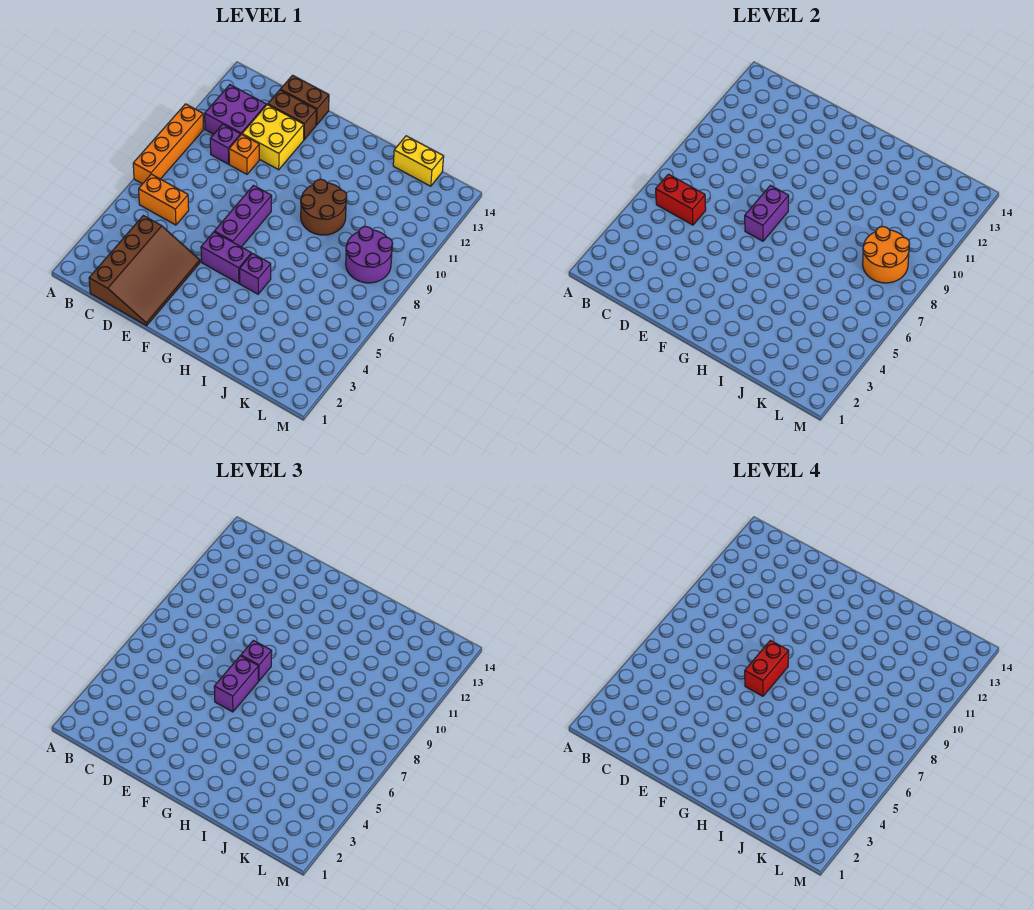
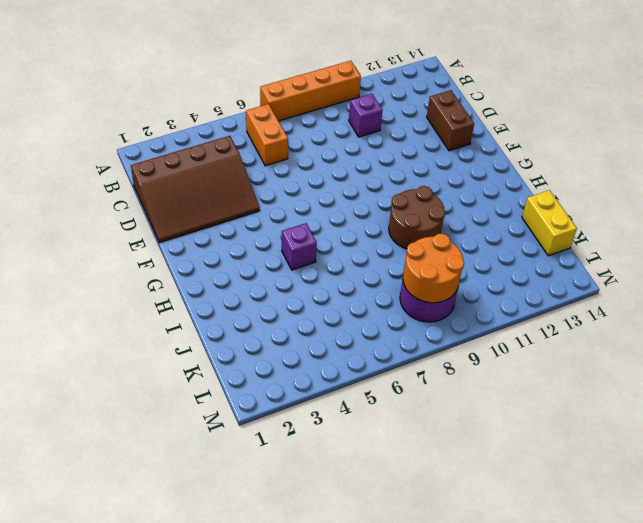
none -> purple 2x2 brick [205,85,266,134]
none -> orange 1x1 brick [229,134,259,174]
none -> yellow 2x2 brick [242,105,304,170]

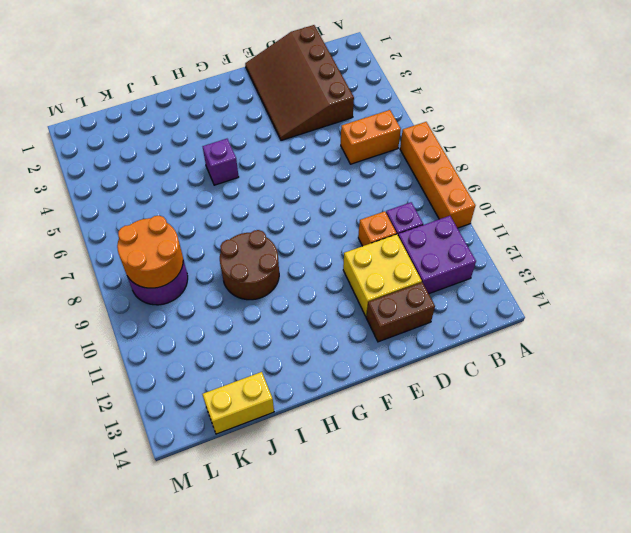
none -> brown 1x2 brick [280,75,329,125]
none -> purple 1x2 brick [201,232,251,284]
none -> purple 1x3 brick [214,185,272,247]

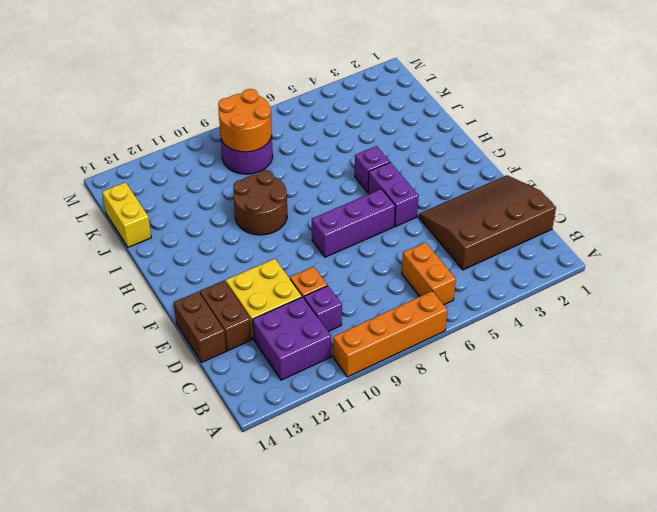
none -> red 1x2 brick [656,174,706,225]
none -> purple 1x2 brick [745,185,789,241]
none -> purple 1x2 brick [214,656,258,712]

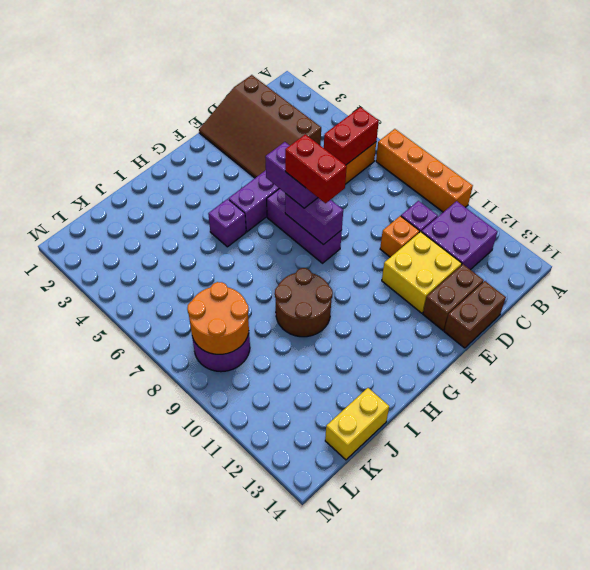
none -> purple 1x1 brick [241,640,272,681]

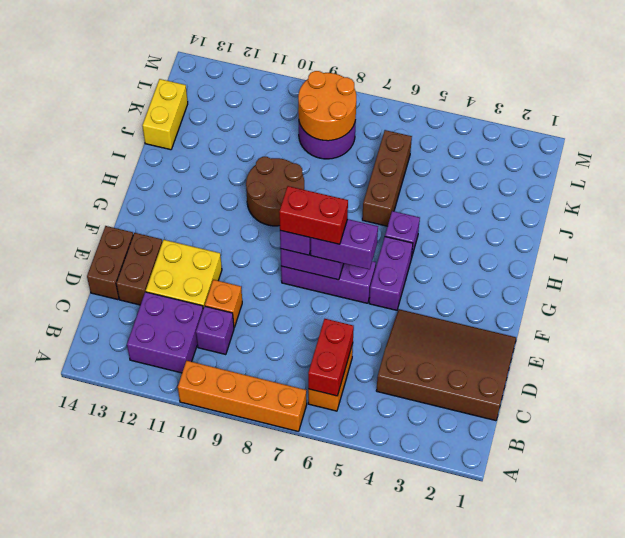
brown 1x3 brick [362,130,412,226] -> none

